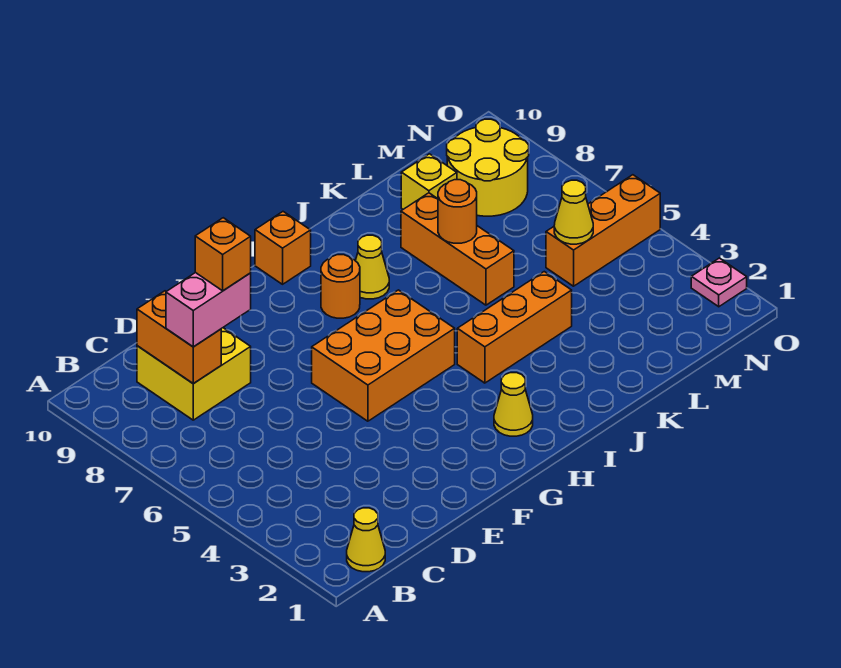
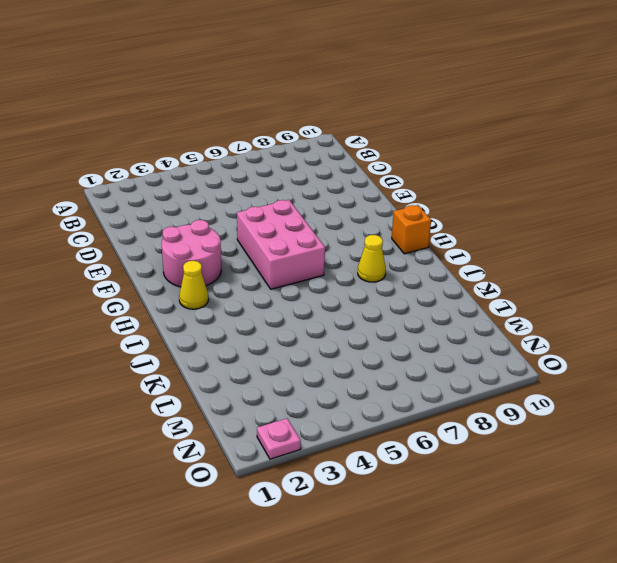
pink 2x2 round brick [161,220,221,287] -> none
pink 2x3 brick [237,200,325,289] -> orange 2x3 brick [312,290,455,421]
none -> yellow 1x1 cone [347,508,385,572]
none -> yellow 2x2 brick [137,328,251,420]
none -> orange 1x1 round brick [321,255,360,318]

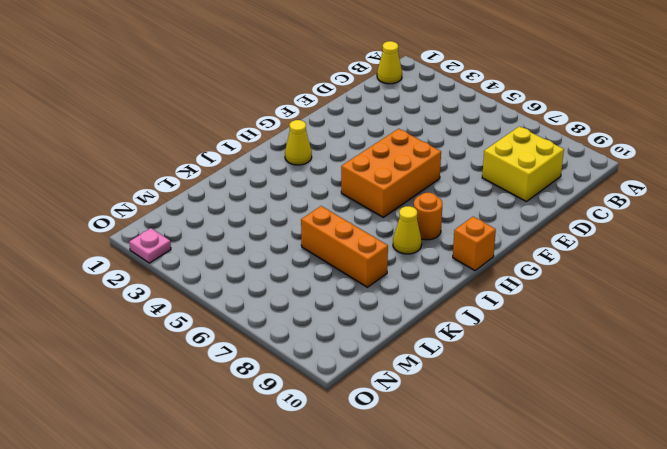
none -> orange 1x3 brick [457,272,572,383]
none -> yellow 1x1 brick [401,154,457,209]
none -> orange 1x3 brick [546,175,660,286]

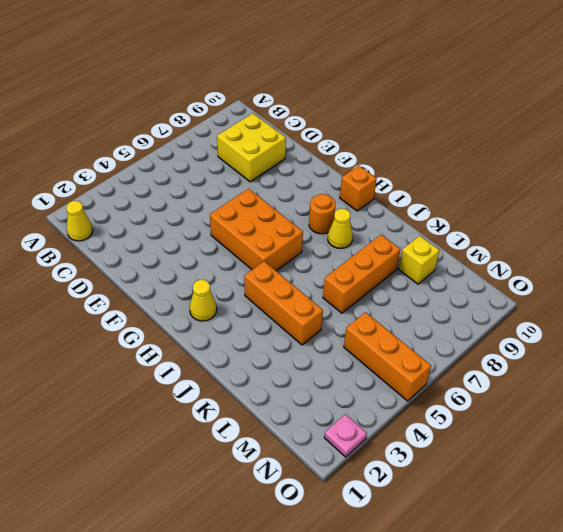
none -> yellow 2x2 round brick [447,119,529,216]
none -> orange 1x2 brick [137,291,221,384]
none -> orange 1x1 round brick [438,180,477,243]

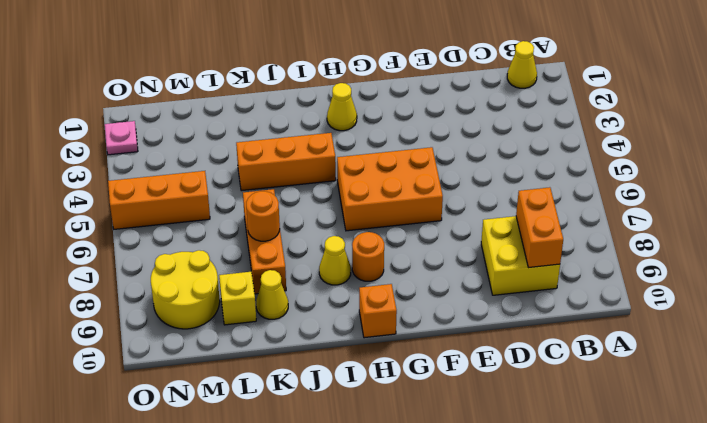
yellow 1x1 cone [256,270,288,319] -> yellow 1x1 cone moved to [554,180,593,244]
none -> pink 1x2 brick [166,272,251,347]
none -> orange 1x1 brick [195,218,251,291]

